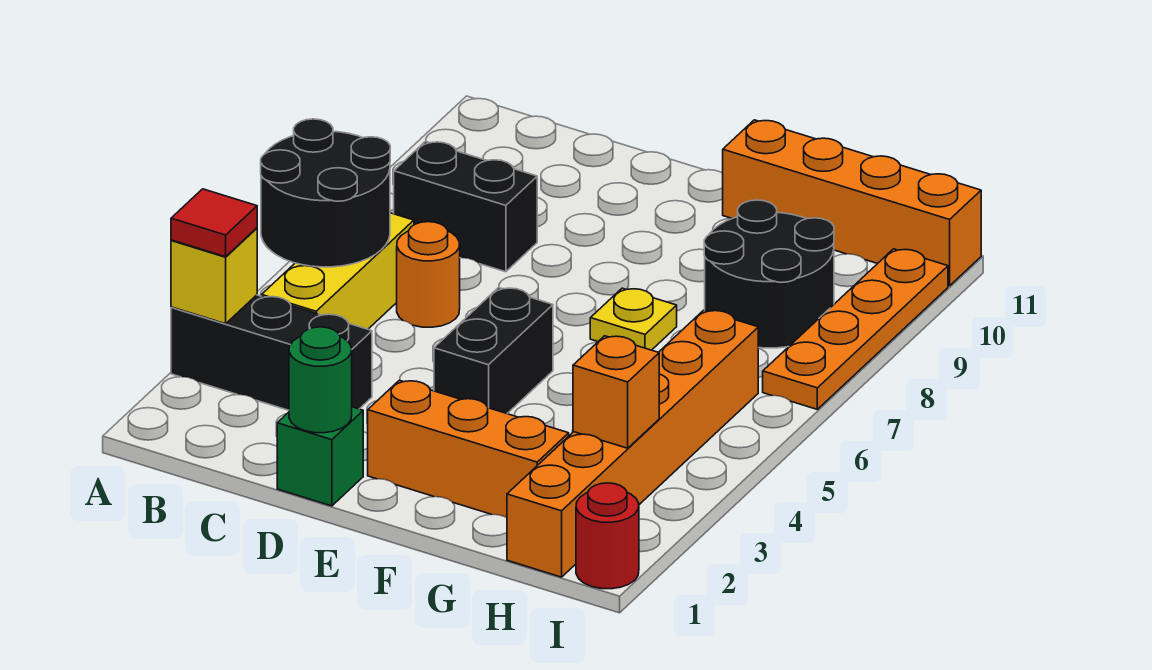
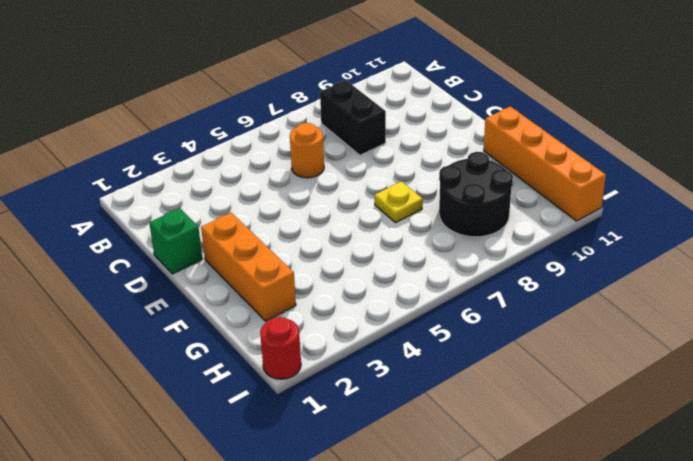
none -> black 1x3 brick [171,295,372,410]
none -> yellow 1x3 brick [262,213,414,329]
none -> black 1x2 brick [434,288,553,414]

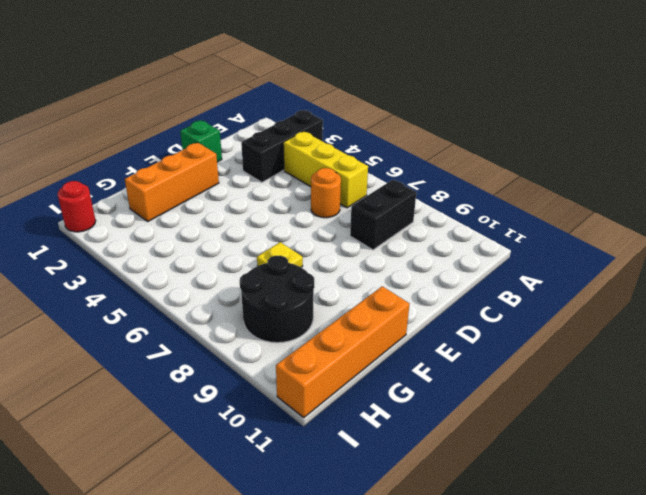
none -> black 1x2 brick [434,288,553,414]
none -> orange 1x6 brick [507,310,758,577]
none -> orange 1x4 plate [763,249,948,409]

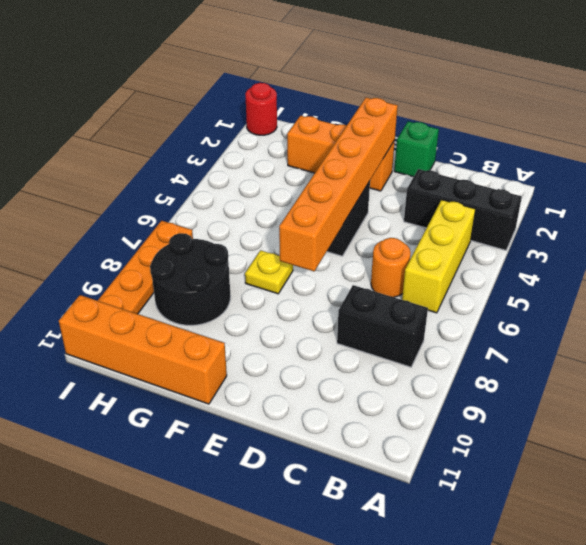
orange 1x6 brick [279,98,398,271] -> orange 1x6 brick moved to [507,310,758,577]
none -> yellow 1x1 brick [171,228,257,324]
none -> black 2x2 round brick [261,119,390,267]
none -> green 1x1 round brick [289,327,352,433]

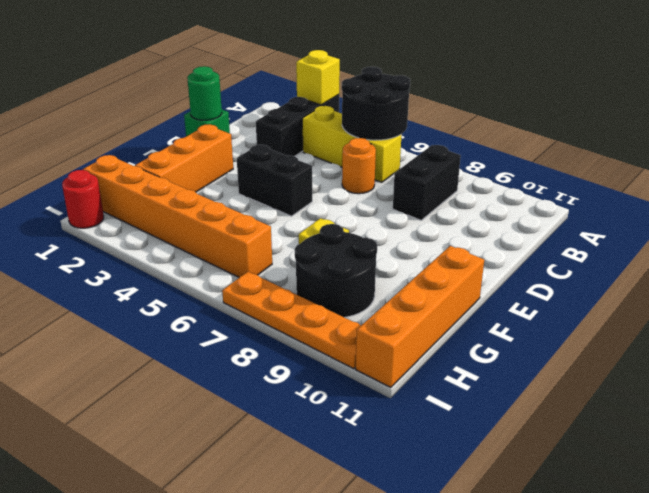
none -> orange 1x1 brick [573,336,659,448]
none -> red 1x1 tile [171,189,257,257]

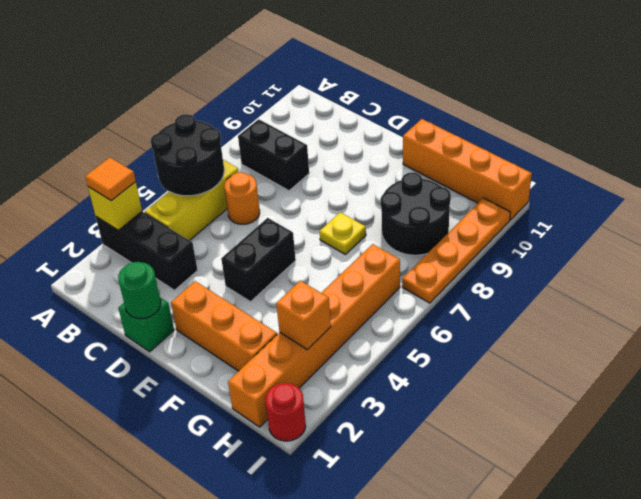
orange 1x1 tile [85,158,136,201] -> red 1x1 tile [171,189,257,257]

